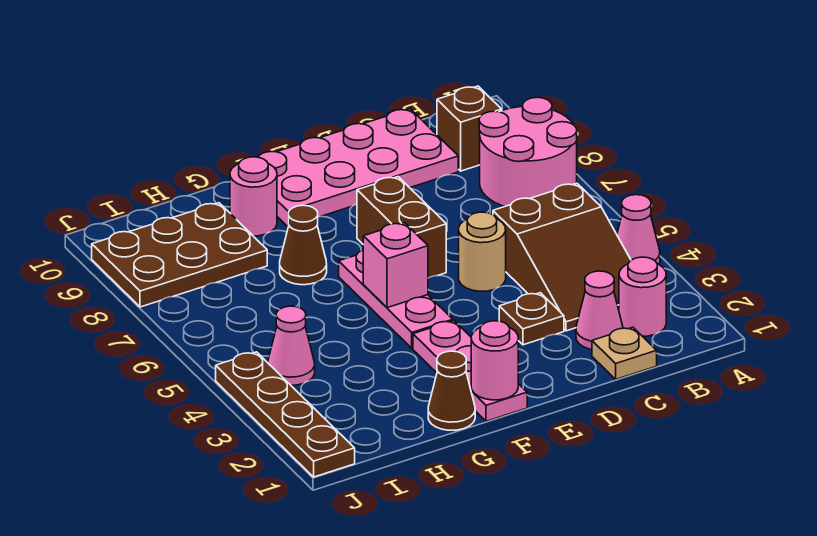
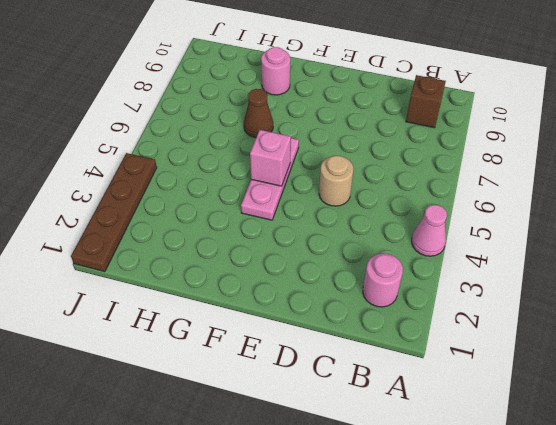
none -> pink 2x2 round brick [479,97,577,206]
none -> brown 2x3 slope [493,183,631,331]
none -> tan 1x1 plate [592,327,657,379]

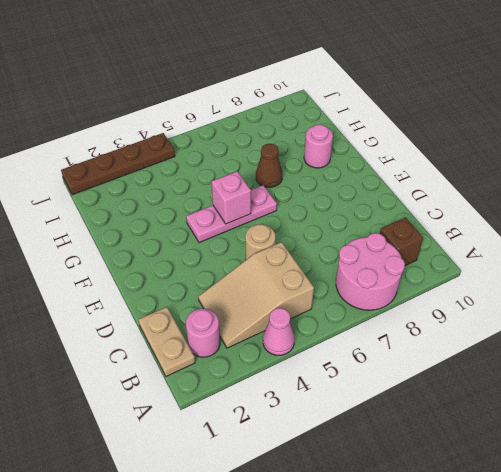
tan 1x2 plate [138,307,195,376] -> tan 1x1 plate [592,327,657,379]
tan 2x3 slope [198,242,314,348] -> brown 2x3 slope [493,183,631,331]
none -> pink 1x1 cone [576,271,623,350]
none -> pink 2x4 plate [258,109,458,227]
none -> brown 1x1 plate [499,293,564,345]

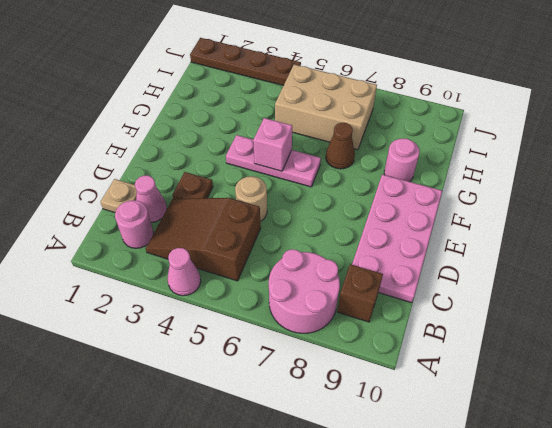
tan 2x3 brick [275,65,377,150] -> none
none -> brown 1x2 brick [357,177,446,278]
none -> pink 1x3 plate [413,321,527,421]
none -> brown 1x1 cone [428,351,475,430]

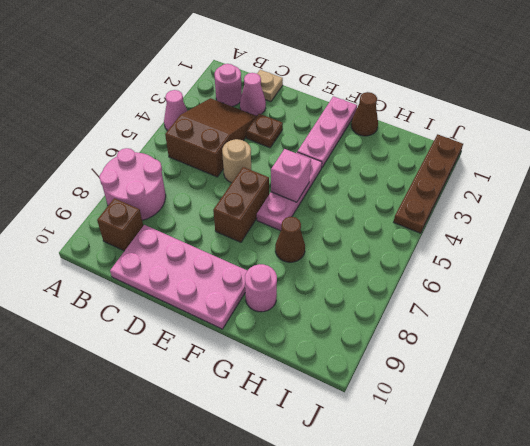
none -> brown 2x3 plate [92,203,267,307]
none -> pink 1x1 cone [268,306,315,385]
none -> pink 1x1 round brick [471,321,518,400]

